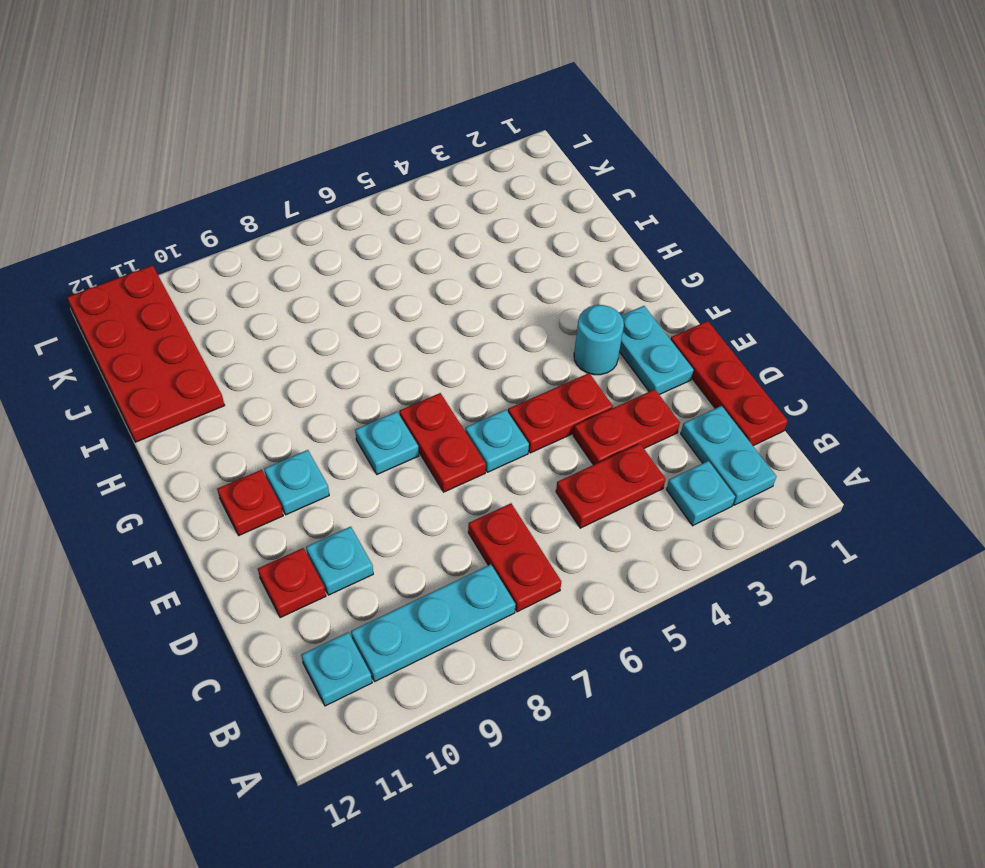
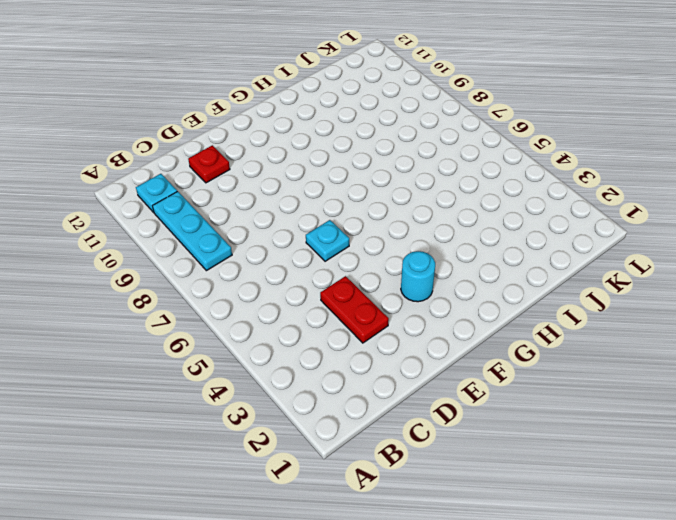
none -> cyan 1x2 plate [681,406,776,505]
none -> cyan 1x1 plate [667,461,735,526]
none -> red 1x2 plate [468,503,561,612]

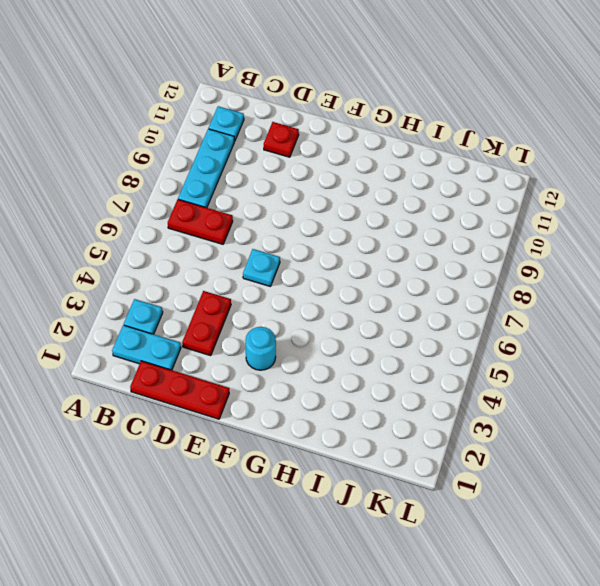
none -> red 1x2 plate [556,444,666,528]
none -> cyan 1x1 plate [306,527,373,595]
none -> cyan 1x2 plate [619,306,693,395]

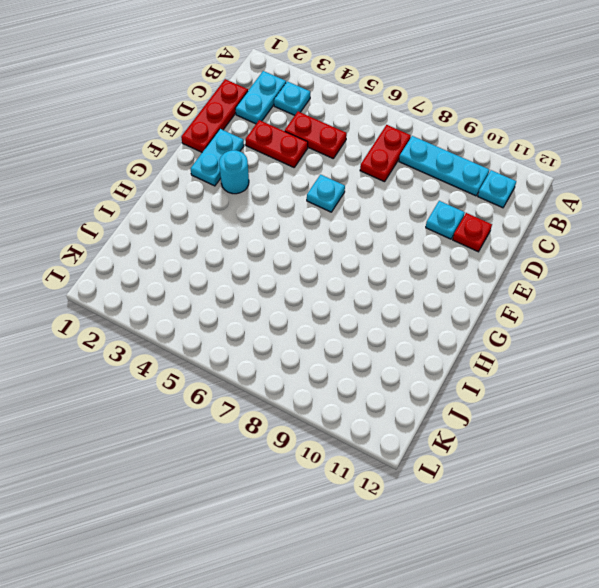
none -> red 1x2 plate [508,373,613,453]
none -> red 1x2 plate [399,393,486,492]
none -> cyan 1x1 plate [355,412,419,474]

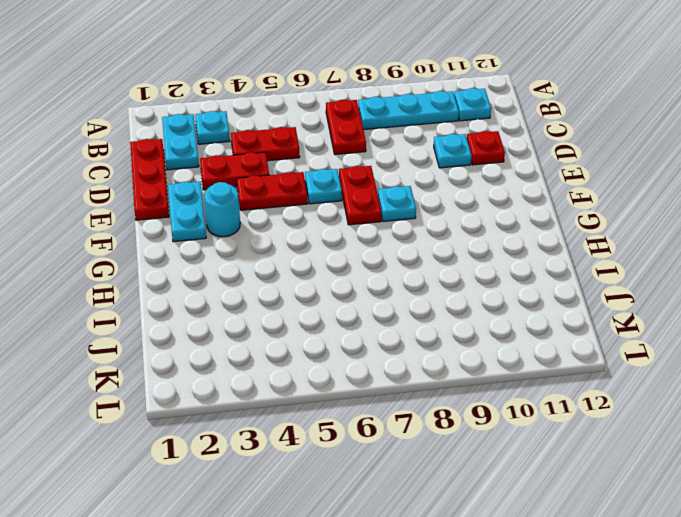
none -> cyan 1x1 plate [264,450,329,515]
none -> red 1x1 plate [217,470,283,535]
none -> red 2x4 plate [67,265,225,442]

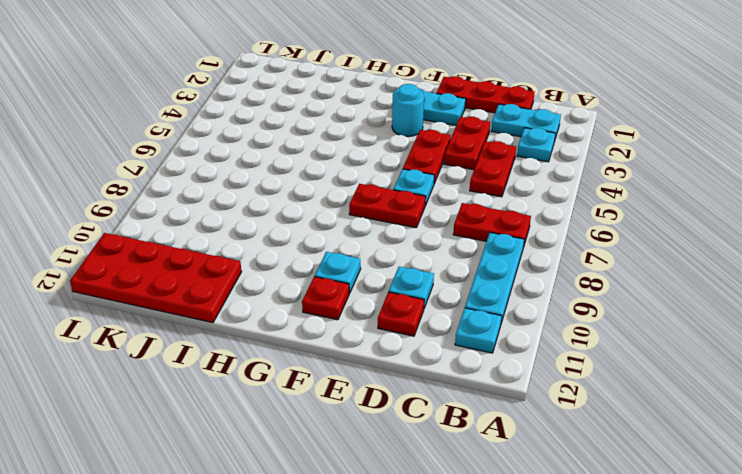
none -> cyan 1x1 plate [355,412,419,474]

